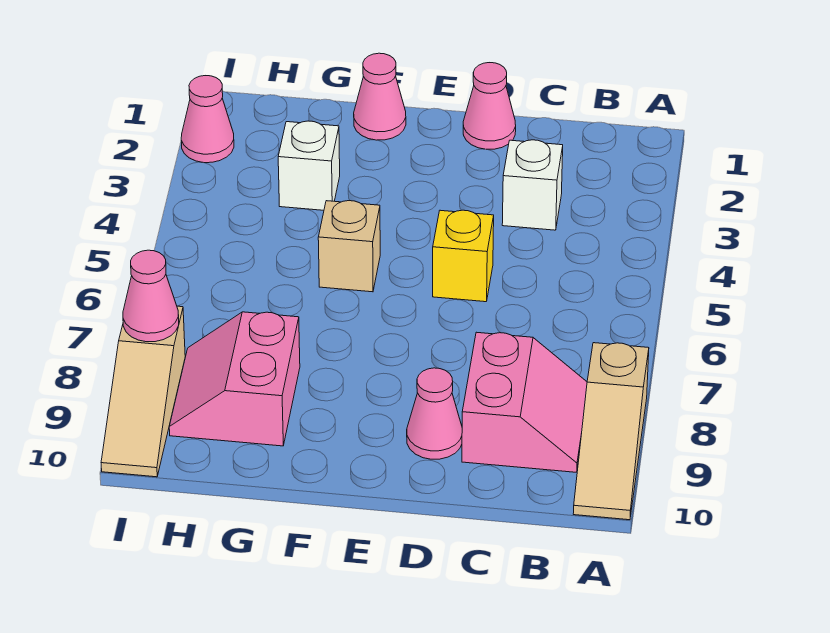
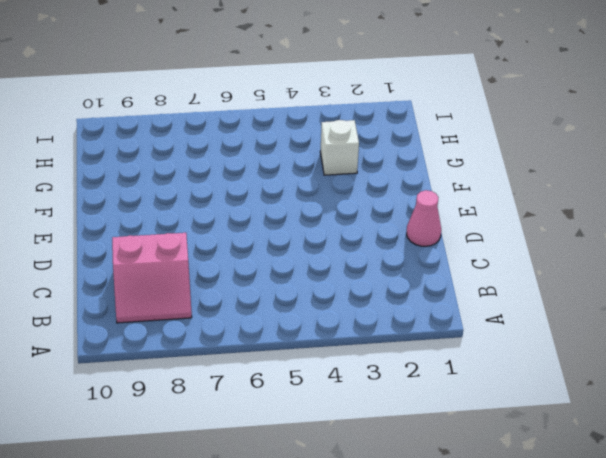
none -> tan 1x3 slope [573,343,649,520]
none -> white 1x1 brick [502,140,563,230]
none -> yellow 1x1 brick [433,210,494,302]

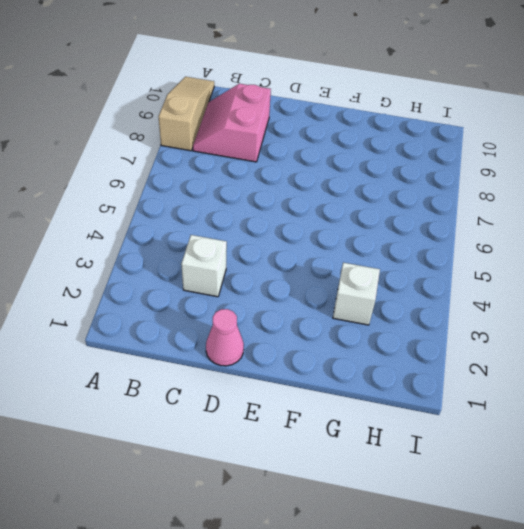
none -> yellow 1x1 brick [433,210,494,302]
none -> pink 1x1 cone [407,368,462,459]
none -> pink 1x1 cone [354,53,406,140]

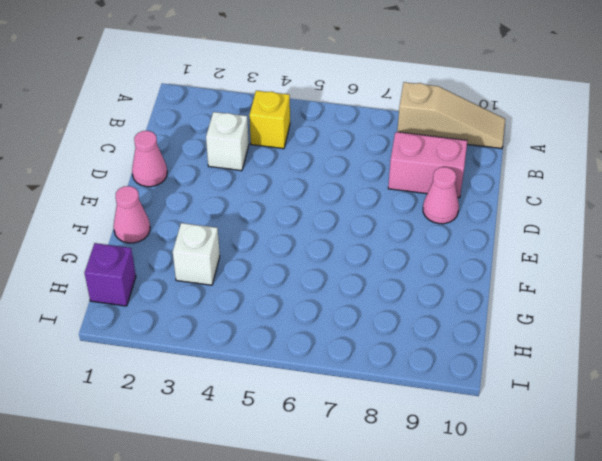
yellow 1x1 brick [249,91,290,149] -> yellow 1x1 brick moved to [433,210,494,302]
purple 1x1 brick [85,243,136,306] -> none
none -> tan 1x1 brick [318,201,380,292]
none -> pink 2x2 slope [169,312,300,446]
none -> pink 1x1 cone [181,76,234,163]

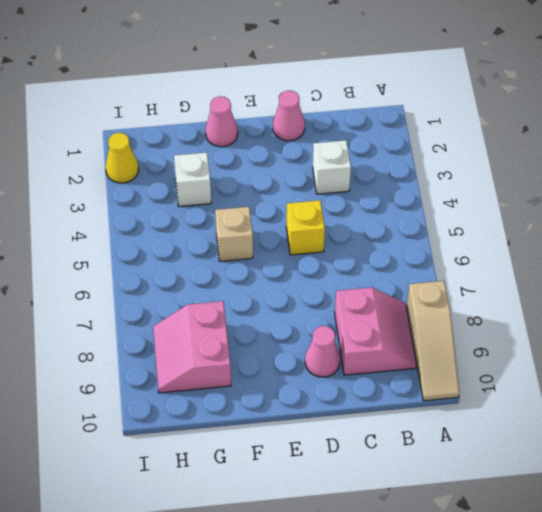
yellow 1x1 cone [105,133,139,183] -> pink 1x1 cone [181,76,234,163]
none -> tan 1x3 slope [101,306,185,477]
none -> pink 1x1 cone [123,250,179,342]

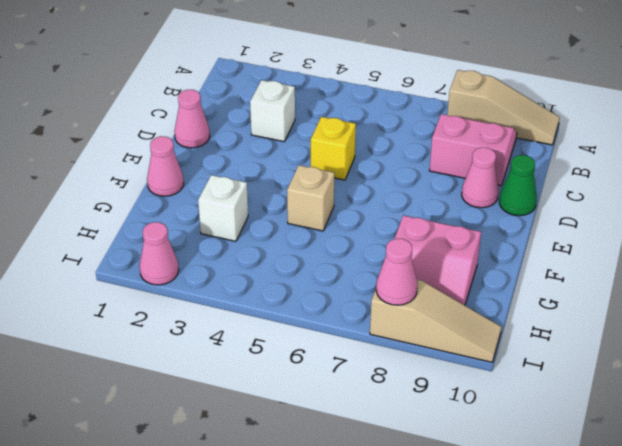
green 1x1 cone [499,155,537,216] -> none

